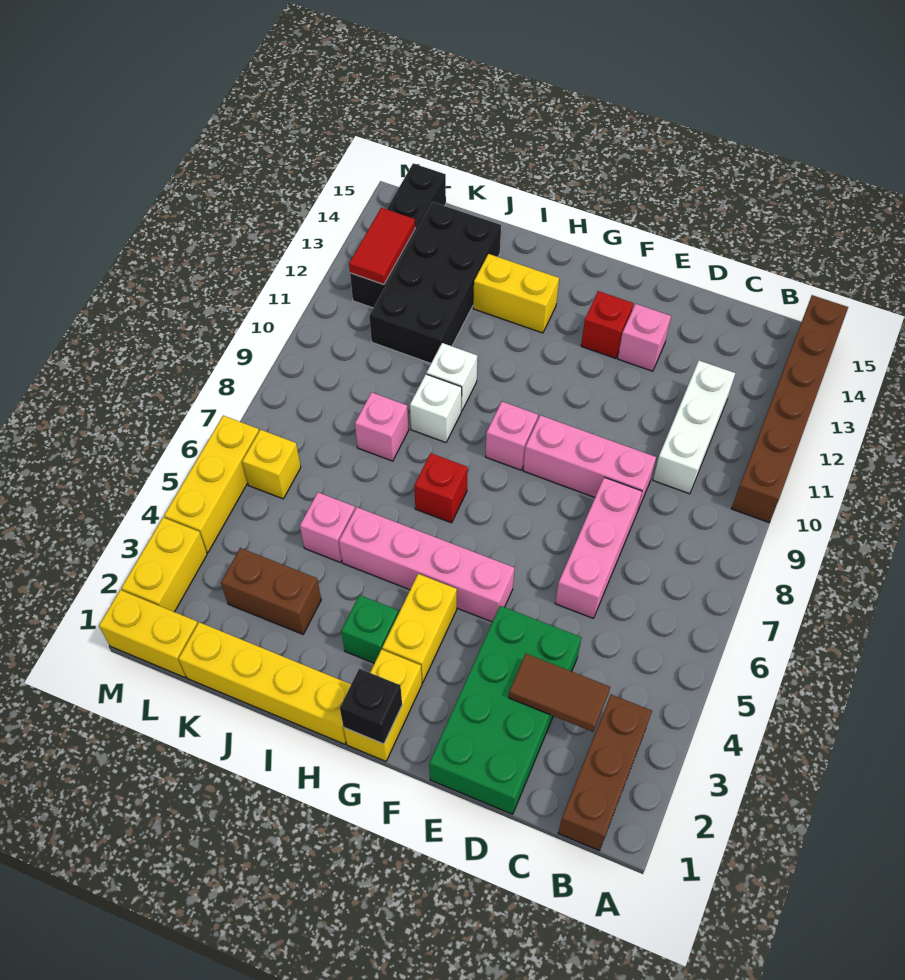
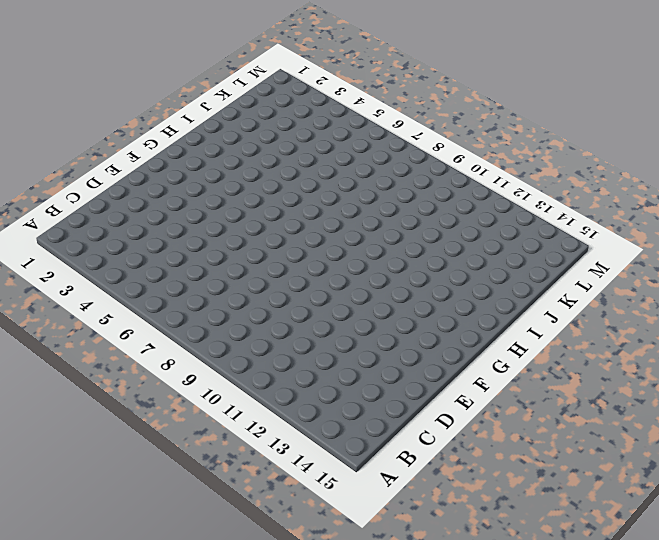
none -> brown 1x6 brick [731,295,848,522]
none -> brown 1x3 brick [558,695,652,851]
none -> white 1x3 brick [653,361,735,494]
none -> green 2x4 brick [429,606,582,814]

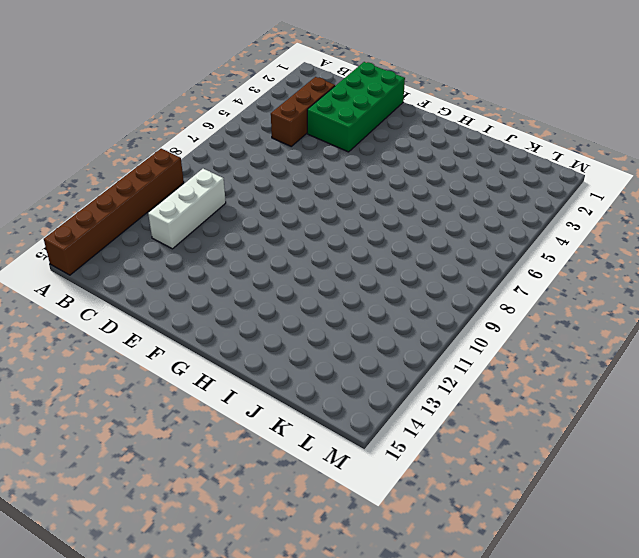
brown 1x3 brick [271,77,335,146] -> brown 1x3 brick moved to [558,695,652,851]
none -> pink 1x3 brick [555,477,642,618]
none -> pink 1x3 brick [523,415,656,510]
none -> pink 1x1 brick [618,304,671,371]
none -> pink 1x4 brick [339,507,515,622]

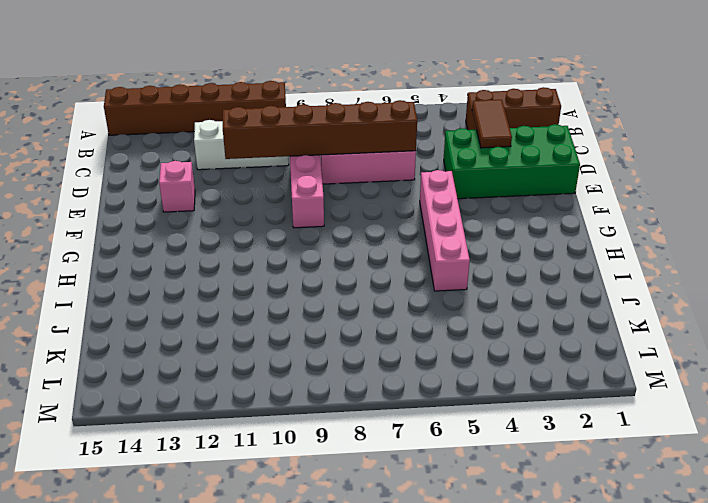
brown 1x6 brick [223,100,417,159] -> none
none -> red 1x1 brick [581,291,633,358]
none -> yellow 1x2 brick [344,650,422,761]
none -> yellow 1x2 brick [382,574,457,683]
none -> pink 1x1 brick [485,402,538,470]

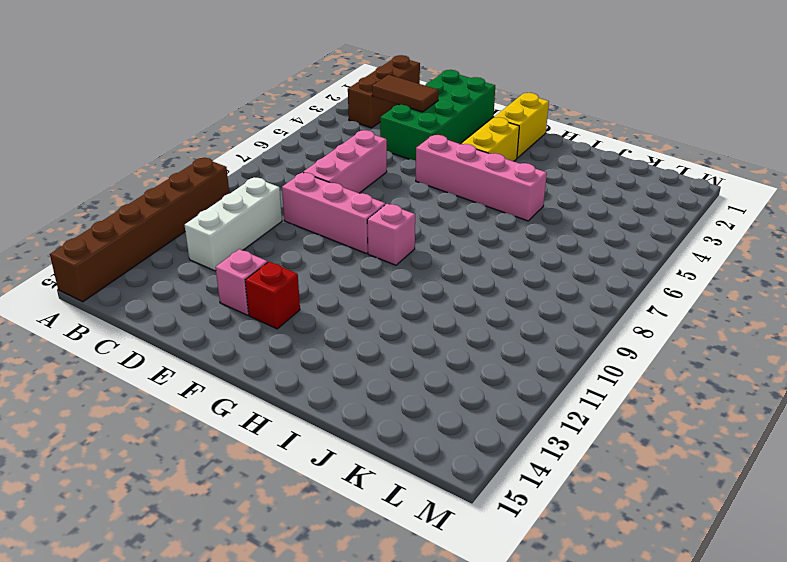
none -> yellow 1x4 brick [179,622,351,744]
none -> green 1x1 brick [341,595,398,663]
none -> red 1x1 brick [414,453,468,523]
none -> yellow 1x2 brick [473,254,559,333]

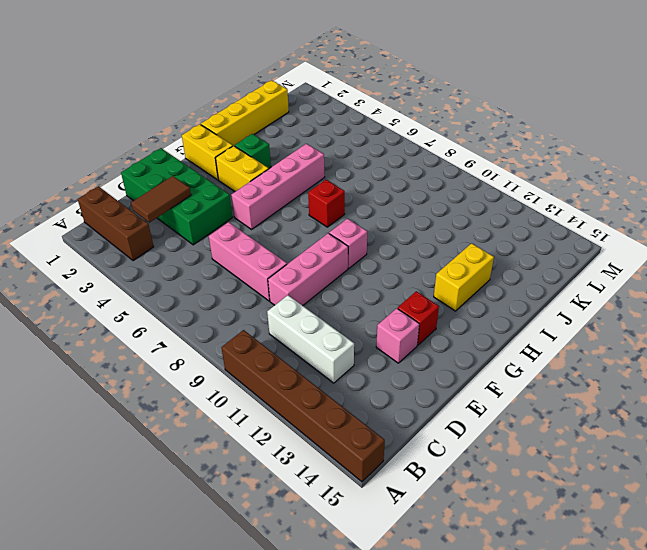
none -> white 1x1 brick [410,374,462,443]
none -> white 1x1 brick [427,343,477,411]
none -> brown 1x2 brick [221,548,321,634]
none -> pink 1x1 brick [300,493,355,562]

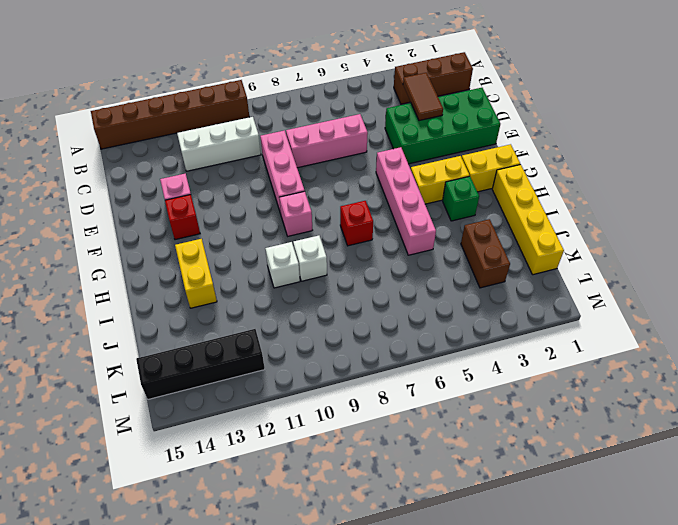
none -> pink 1x1 brick [300,493,355,562]
none -> pink 1x1 brick [355,392,409,461]
none -> black 2x4 brick [369,202,501,363]
none -> yellow 1x2 brick [99,590,198,677]

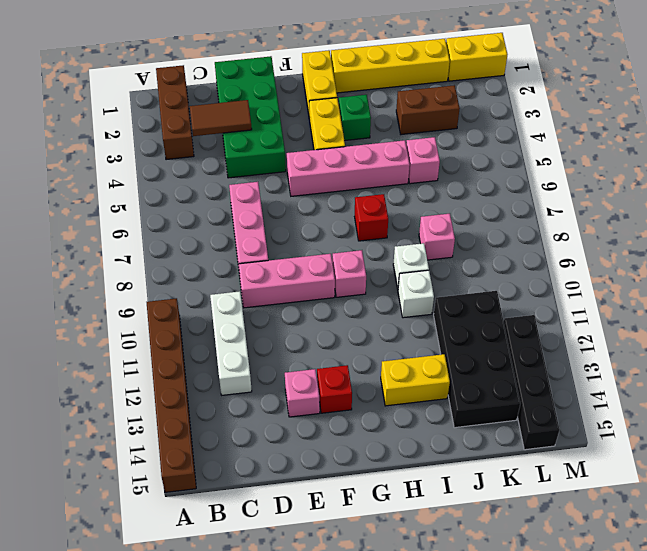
none -> yellow 1x1 brick [242,430,301,499]
none -> yellow 1x2 brick [121,518,207,612]
none -> yellow 1x3 brick [164,416,259,553]
none -> black 1x1 brick [340,669,402,744]

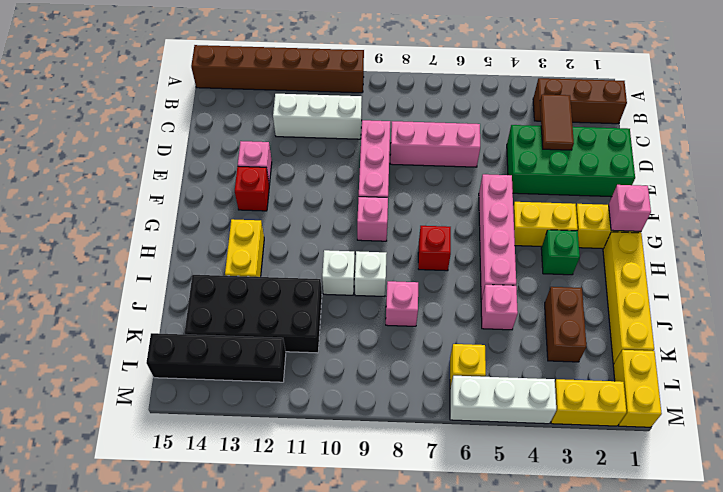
pink 1x1 brick [609,185,651,231] -> black 1x1 brick [340,669,402,744]
white 1x3 brick [450,376,556,424] -> yellow 1x3 brick [164,416,259,553]
none -> red 1x2 tile [349,208,415,285]

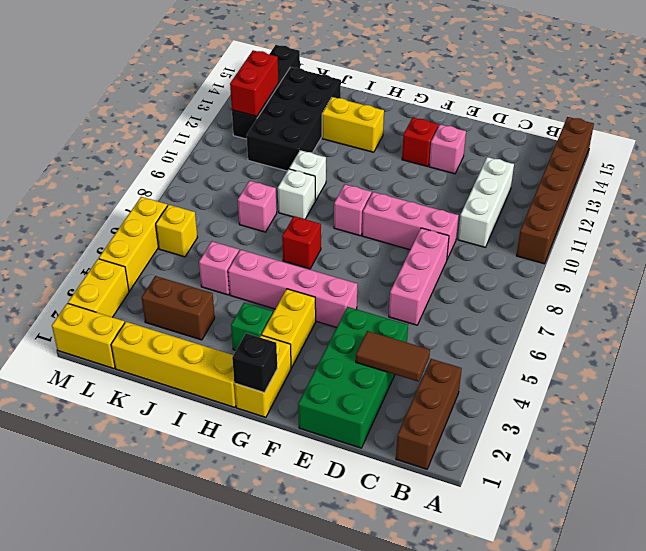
red 1x2 brick [230,50,279,116] -> red 1x2 tile [349,208,415,285]

